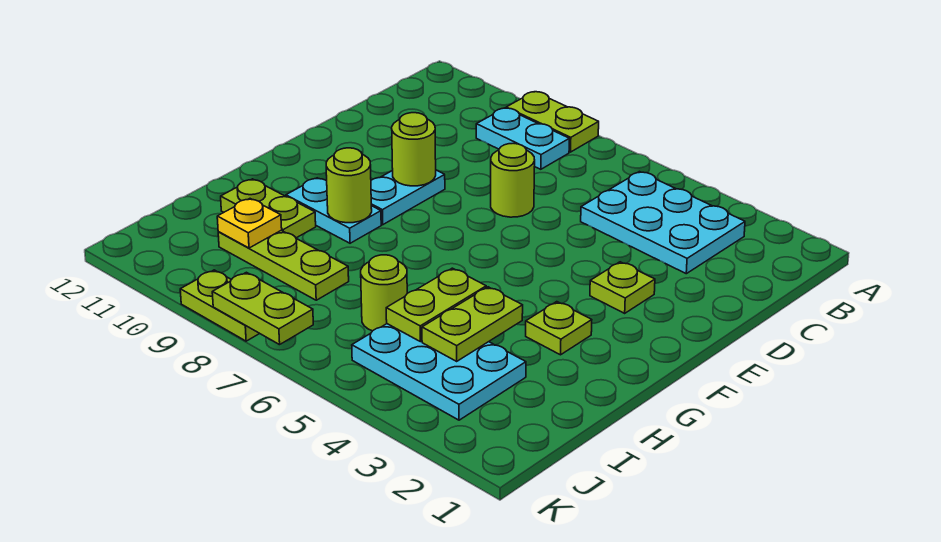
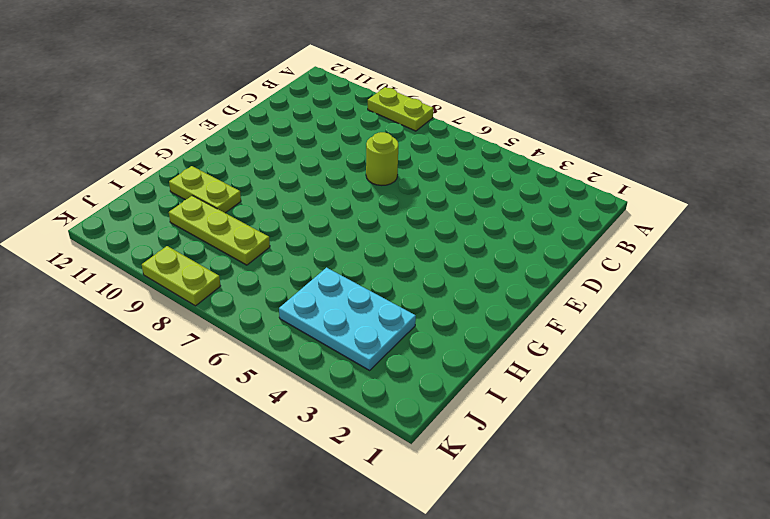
none -> cyan 2x3 plate [581,172,745,274]
none -> cyan 1x2 plate [476,108,569,169]
none -> lime 1x1 plate [590,262,655,313]

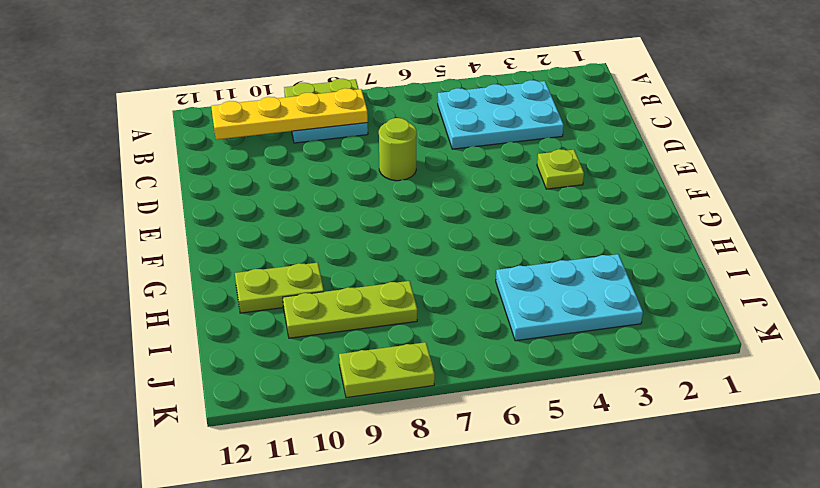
yellow 1x4 plate [211,88,368,140] -> none
none -> cyan 1x2 plate [371,170,445,225]
none -> lime 1x1 plate [526,302,592,355]
none -> cyan 1x2 plate [286,178,381,243]

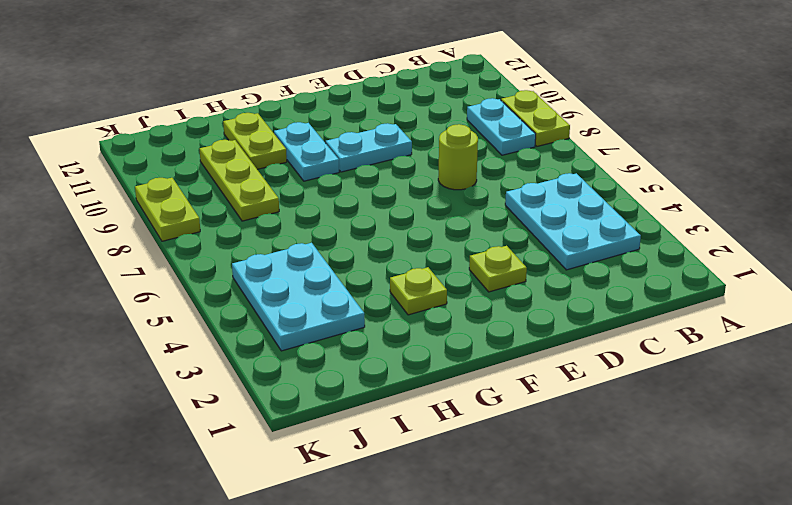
none -> lime 1x1 round brick [361,255,407,331]
none -> lime 1x1 round brick [392,113,436,186]
none -> lime 1x1 round brick [326,148,372,223]

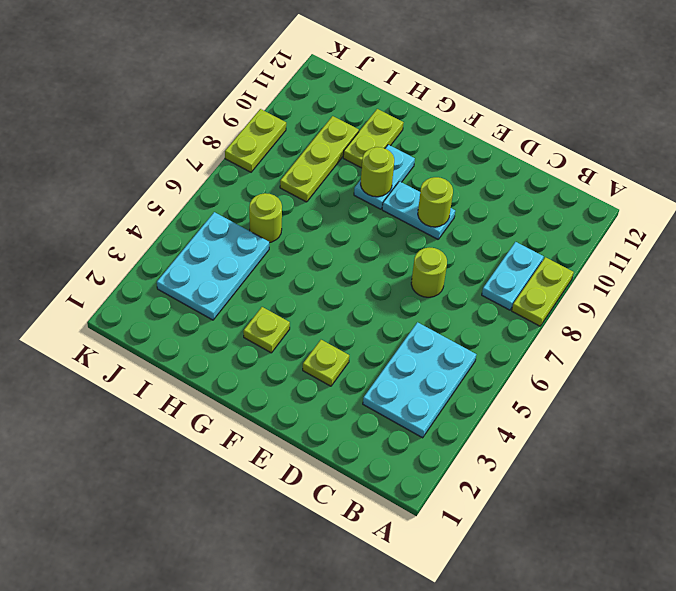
none -> lime 1x2 plate [422,287,523,361]
none -> lime 1x2 plate [386,268,486,342]
none -> yellow 1x1 plate [217,199,282,248]

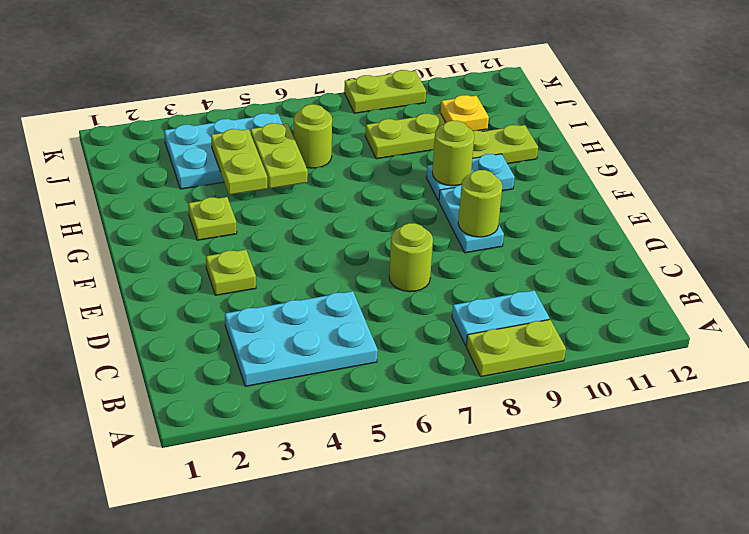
none -> lime 1x2 plate [212,272,313,345]

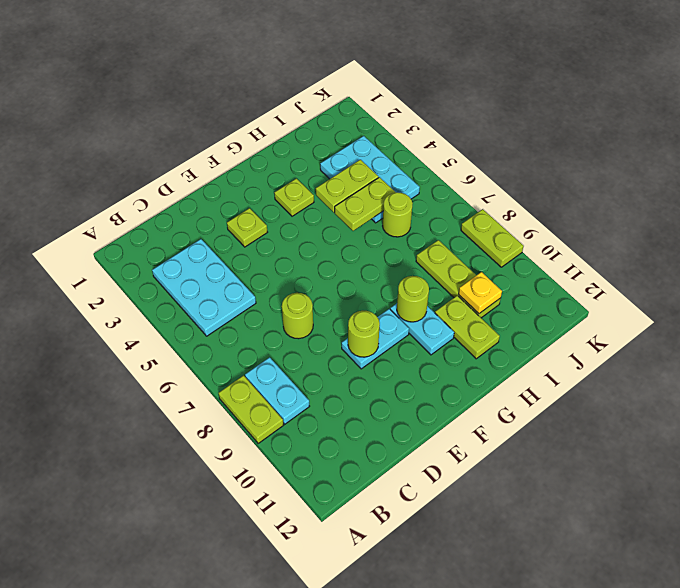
none -> lime 1x2 plate [212,272,313,345]

